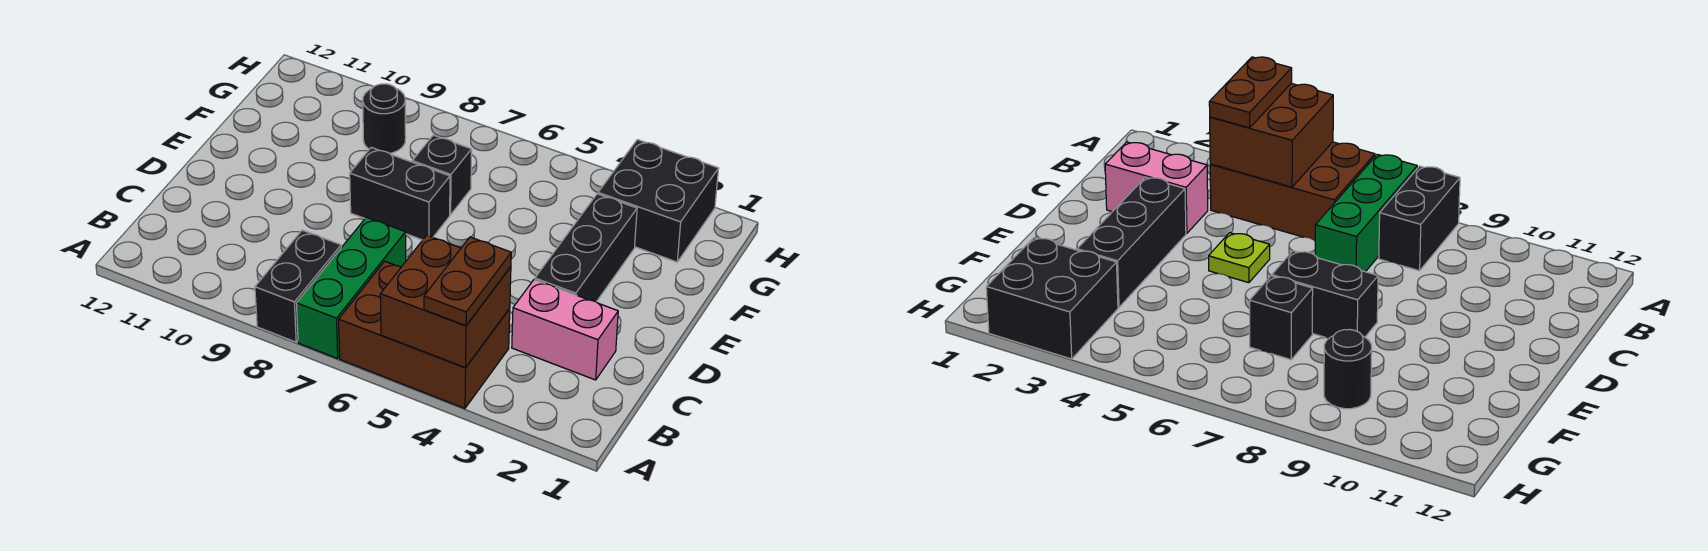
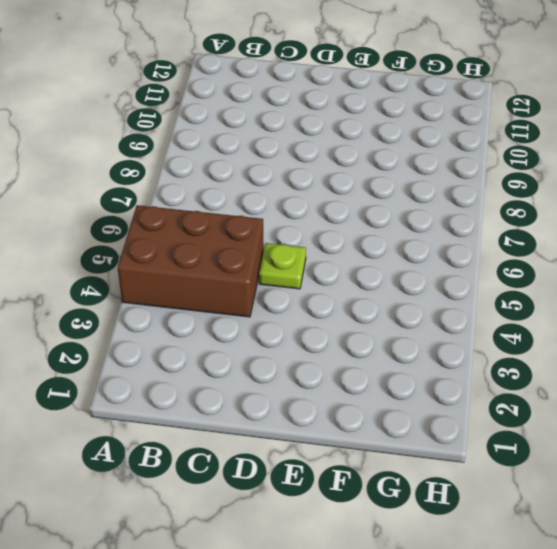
brown 2x3 brick [118,205,264,317] -> brown 2x3 brick turned to [339,261,510,408]
none -> green 1x3 brick [297,217,406,358]
none -> black 1x2 brick [255,230,341,342]
none -> pink 1x2 brick [512,280,618,380]

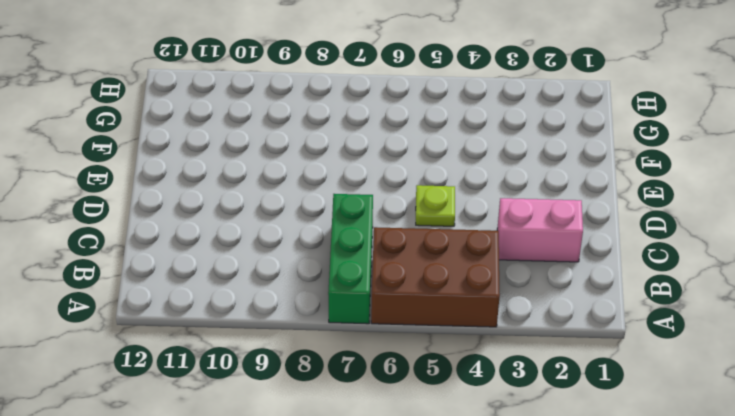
none -> black 1x2 brick [255,230,341,342]
none -> black 1x3 brick [535,194,637,302]
none -> black 1x2 brick [350,147,450,240]

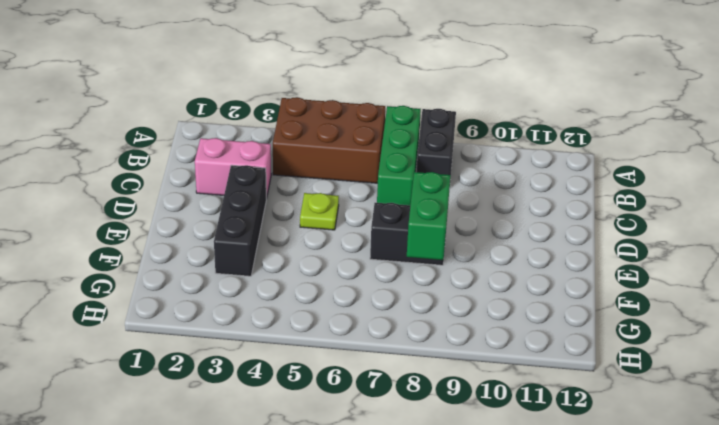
green 1x2 brick [407,172,451,260] -> none
none -> black 1x1 brick [412,135,472,215]
none -> black 2x2 brick [598,140,719,262]
none -> black 1x1 round brick [363,84,406,153]

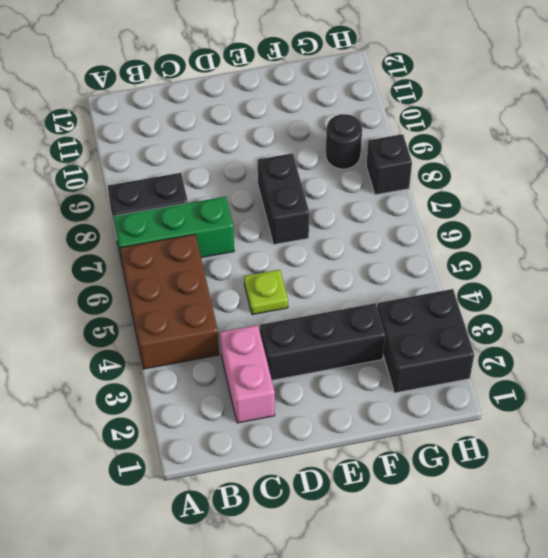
black 1x1 brick [366,134,412,195] -> black 1x1 brick moved to [412,135,472,215]
none -> brown 2x2 brick [380,235,511,368]
none -> brown 1x2 plate [424,237,511,326]

